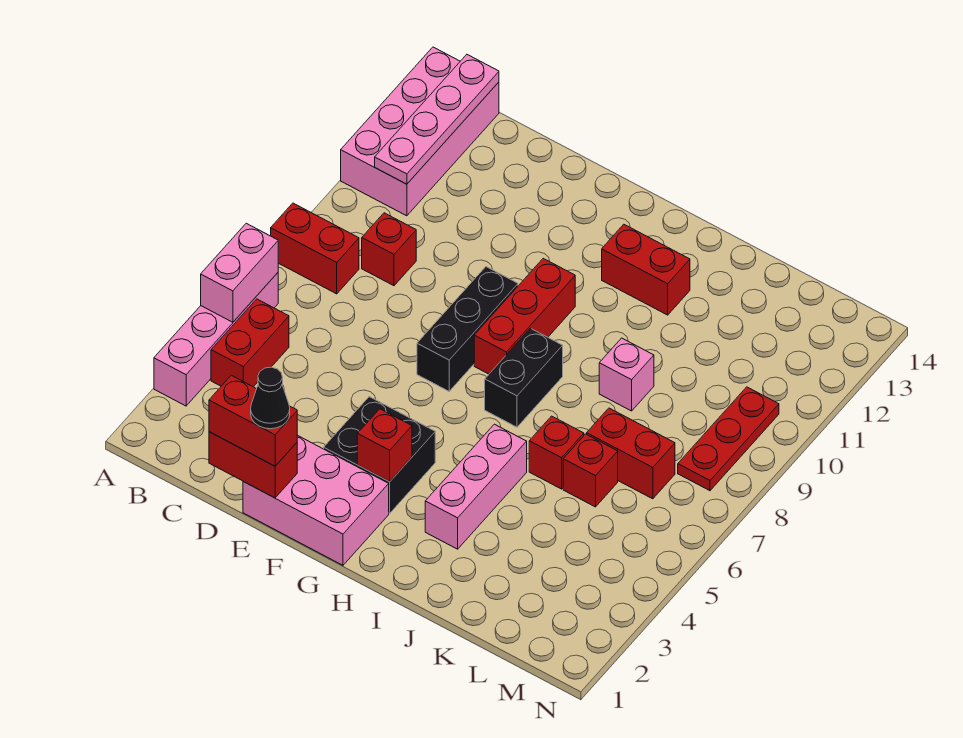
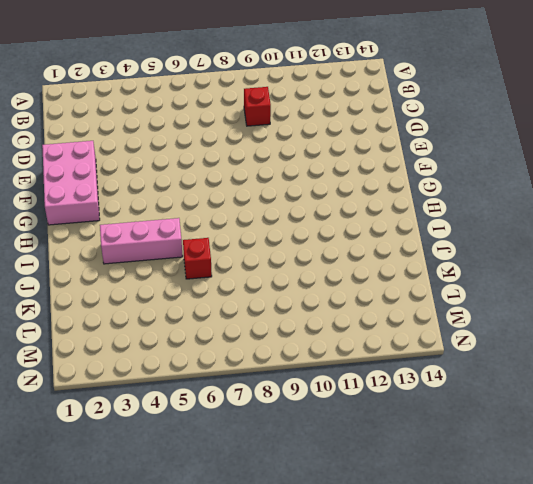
none -> pink 1x4 brick [154,273,278,406]
none -> red 1x2 brick [271,203,359,294]
none -> pink 2x4 brick [341,47,499,216]

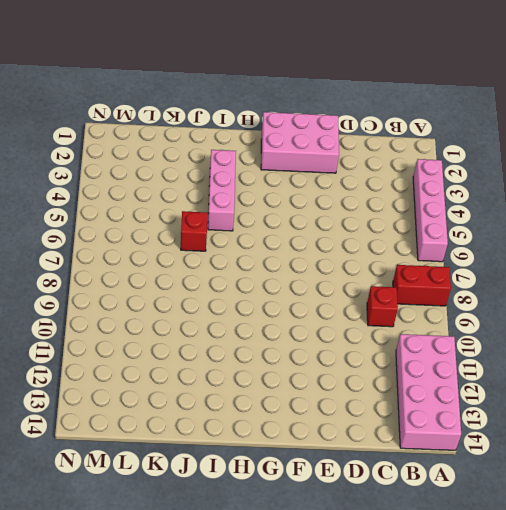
none -> red 1x2 brick [211,299,289,387]
none -> black 2x2 brick [324,397,435,513]
none -> black 1x3 brick [417,267,518,391]

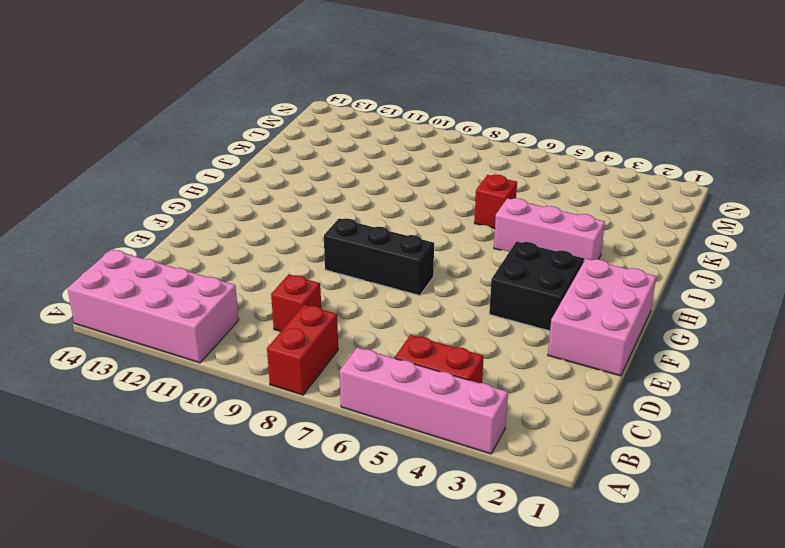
none -> red 1x3 brick [474,258,575,374]
none -> black 1x2 brick [485,328,563,427]
none -> red 1x2 brick [602,224,690,315]

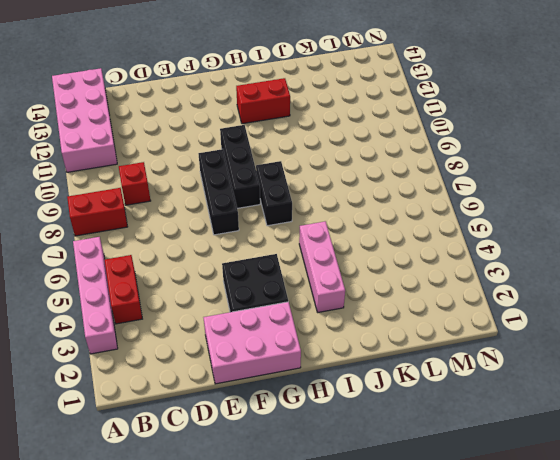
black 1x3 brick [220,125,260,208] -> red 1x3 brick [474,258,575,374]
none -> red 1x1 brick [529,416,584,489]
none -> pink 1x1 brick [599,338,654,411]
none -> red 1x1 brick [563,434,618,507]

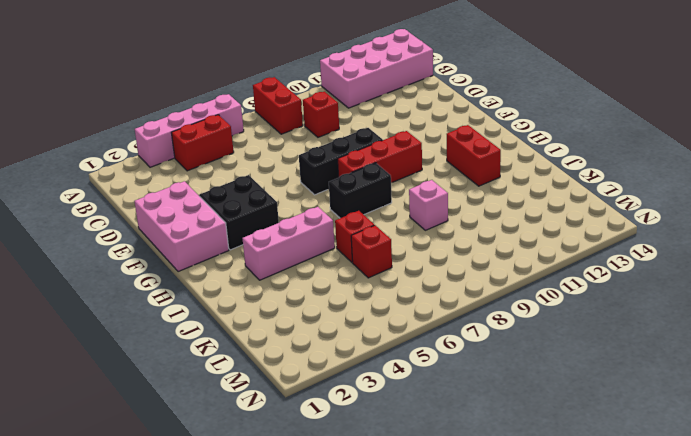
none -> red 1x2 brick [587,408,675,499]
none -> red 1x3 plate [678,387,779,491]
none -> pink 1x2 brick [201,223,278,322]

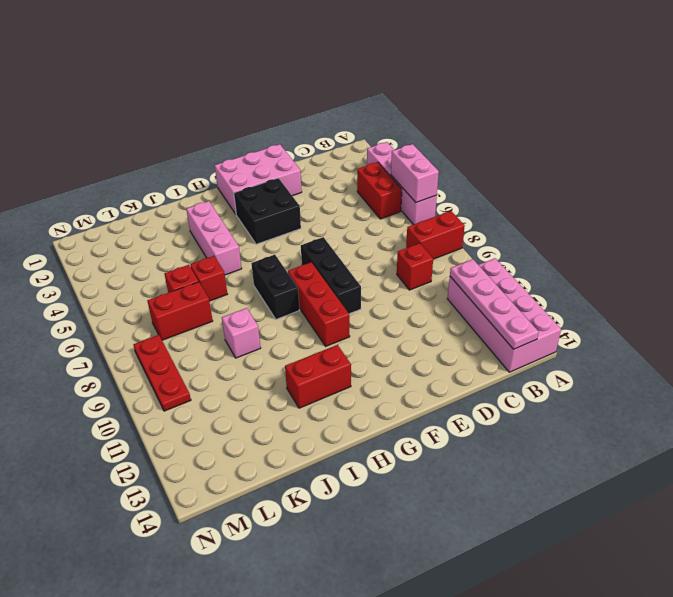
none -> red 1x2 brick [209,432,297,498]
none -> red 1x1 brick [357,409,412,482]
none -> red 1x2 brick [209,375,297,466]

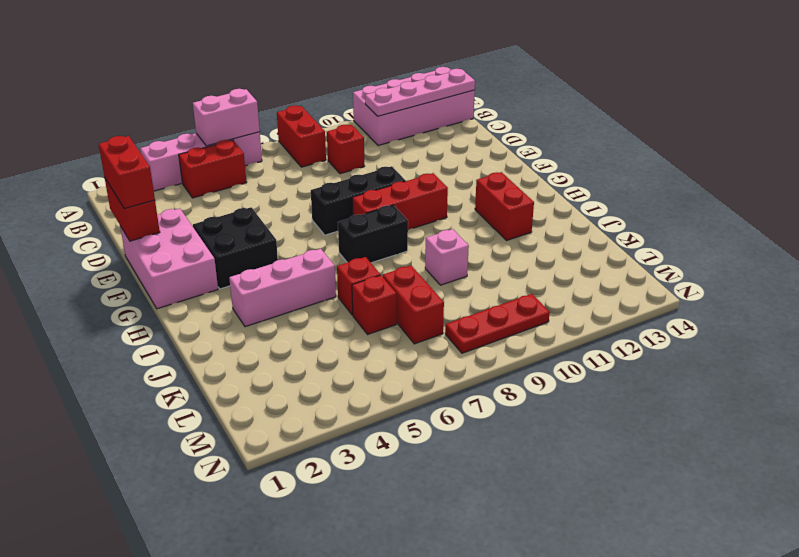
none -> red 1x1 brick [357,409,412,482]
none -> black 1x1 cone [251,367,290,429]

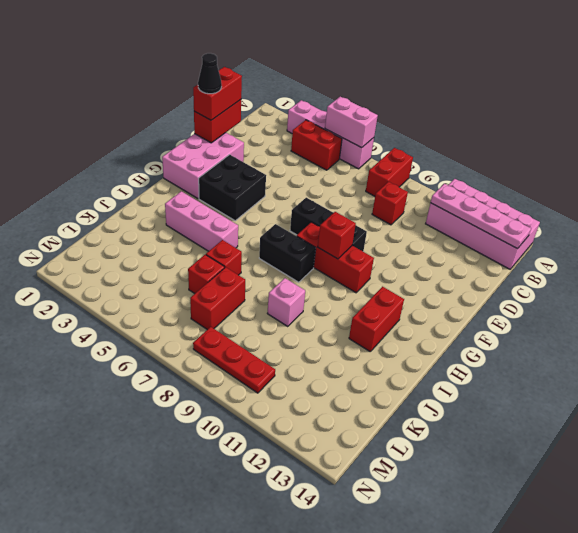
red 1x1 brick [318,212,356,259] -> red 1x1 brick moved to [357,409,412,482]

